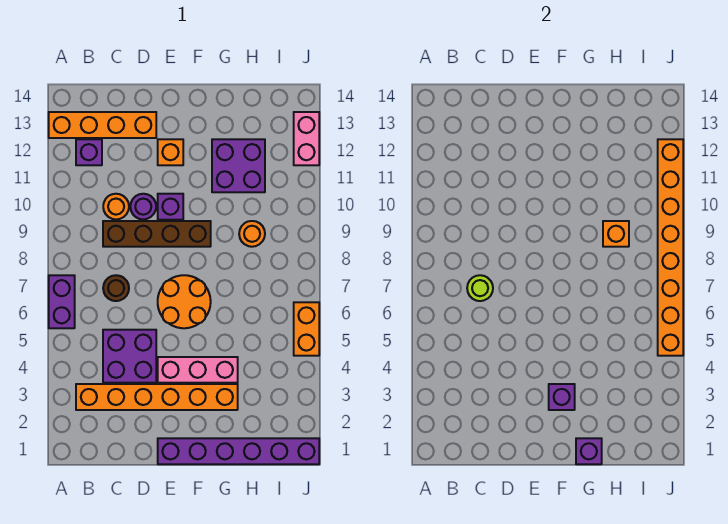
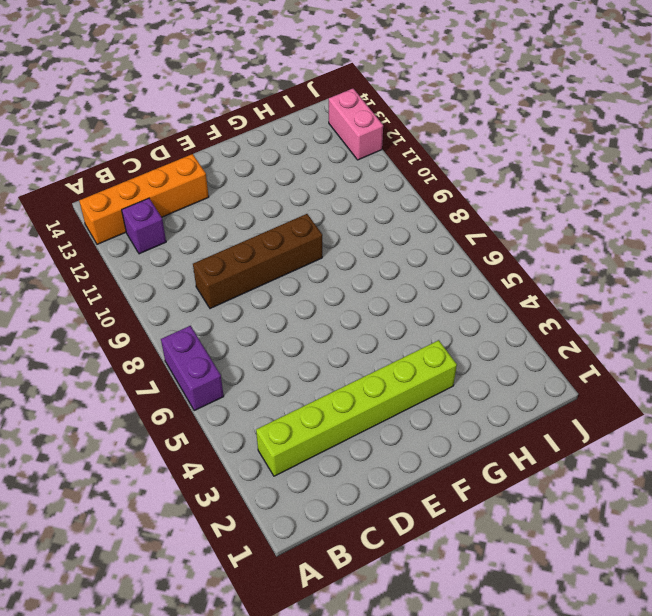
lime 1x6 brick [256,340,457,476] -> orange 1x6 brick [76,384,238,410]
none -> purple 2x2 brick [103,330,156,383]
none -> brown 1x1 round brick [103,275,129,301]
none -> orange 1x1 round brick [103,194,129,219]

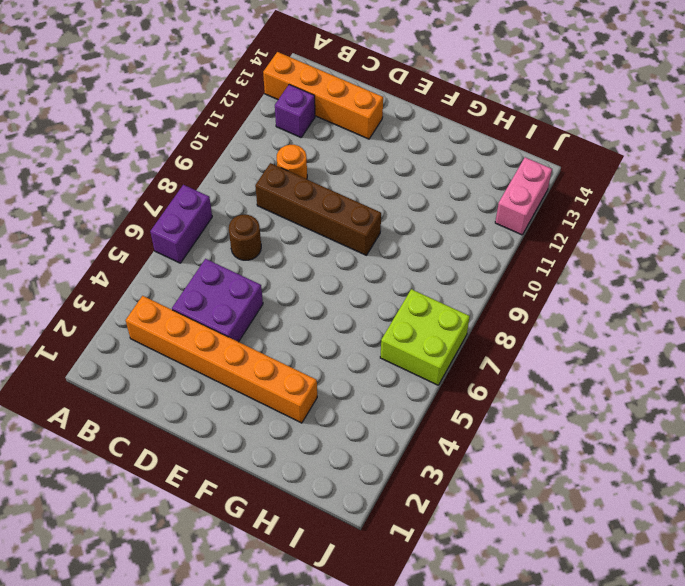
lime 2x2 brick [380,289,470,385] -> orange 1x2 brick [294,302,319,356]
none -> purple 1x1 round brick [130,194,156,220]
none -> purple 1x6 brick [158,438,319,464]
none -> pink 1x3 brick [158,357,238,383]

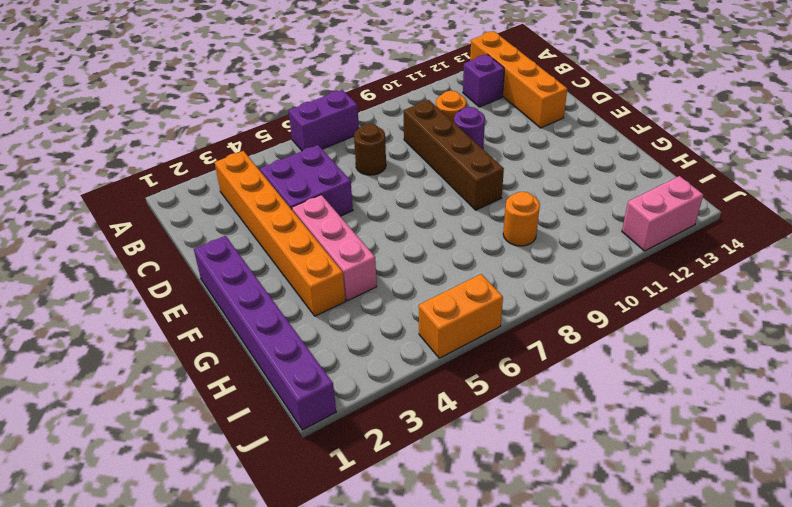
none -> orange 2x2 round brick [158,275,211,328]
none -> purple 1x1 brick [158,194,183,220]
none -> orange 1x1 brick [158,139,183,165]

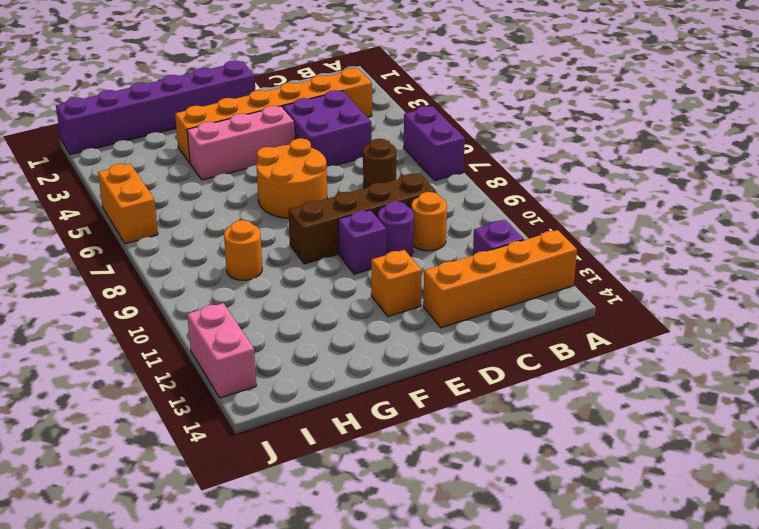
none -> purple 2x2 brick [212,139,265,192]
none -> lime 1x1 round brick [467,275,493,301]
none -> purple 1x1 brick [549,384,575,410]

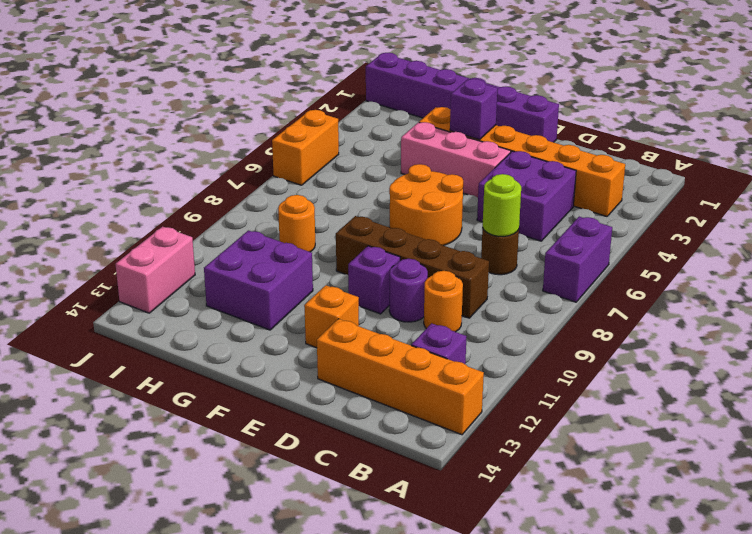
none -> purple 1x1 brick [576,438,602,464]
none -> orange 1x1 brick [603,221,629,247]
none -> orange 1x8 brick [658,139,683,356]

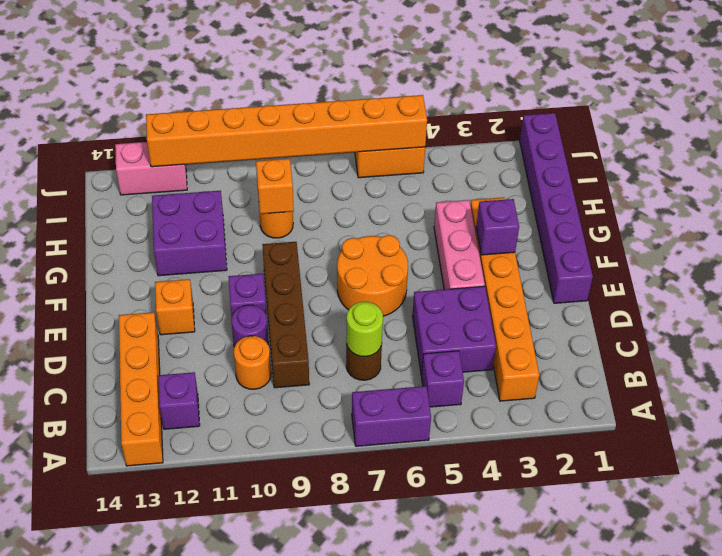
purple 1x1 brick [422,351,464,407] -> purple 1x1 brick moved to [576,438,602,464]

